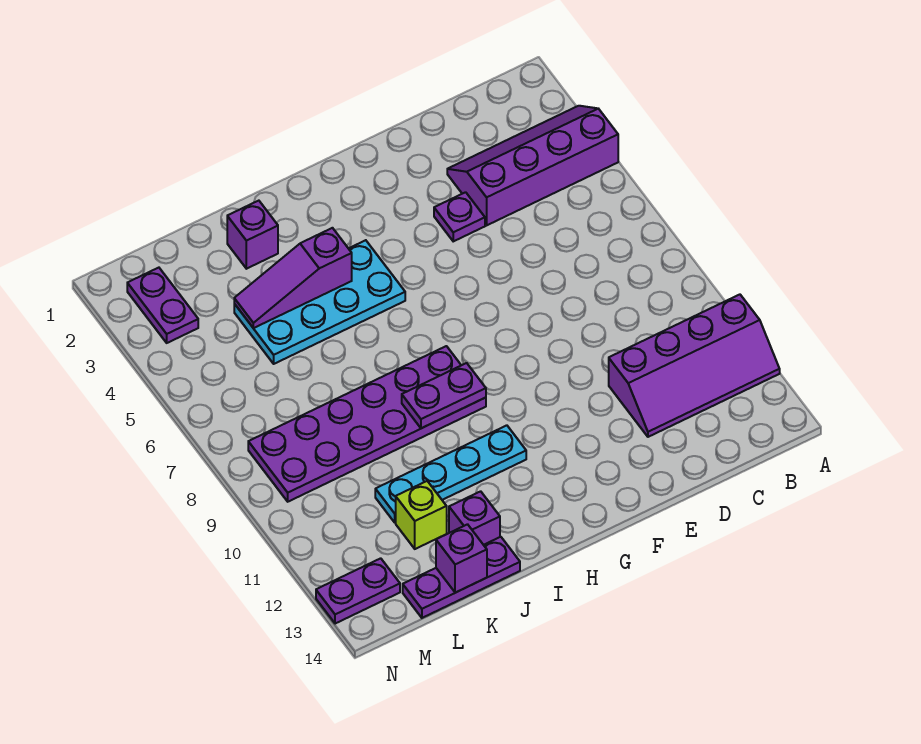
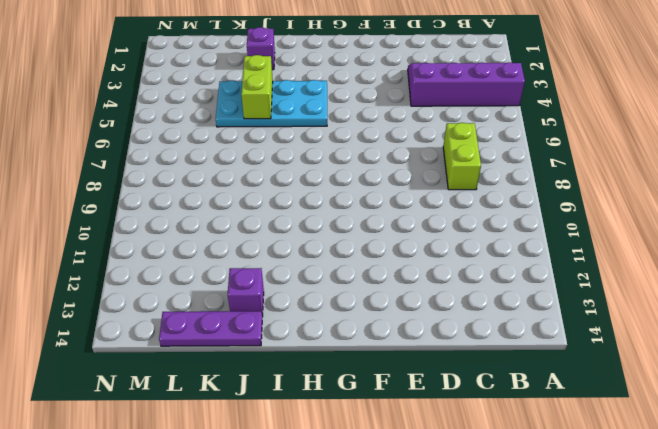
lime 1x2 brick [443,123,481,190] -> none
lime 1x2 brick [241,55,273,119] -> purple 1x3 slope [234,228,352,328]
none -> purple 2x4 slope [609,295,780,437]
none -> purple 1x1 plate [434,192,485,241]
none -> purple 2x6 plate [248,346,486,502]

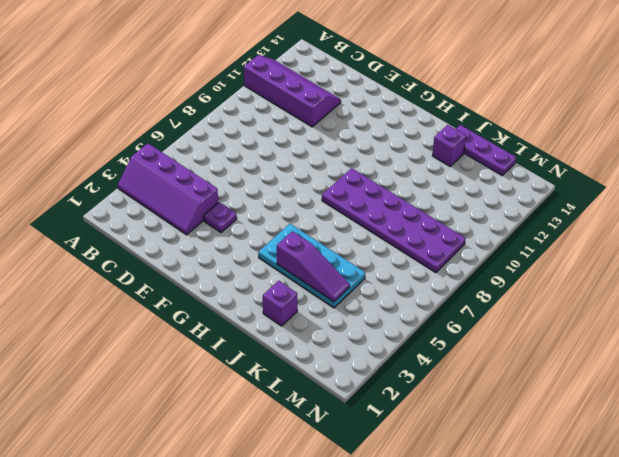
none -> cyan 1x4 plate [375,425,526,522]
none -> lime 1x1 brick [396,481,447,549]
none -> purple 1x2 plate [127,268,198,343]

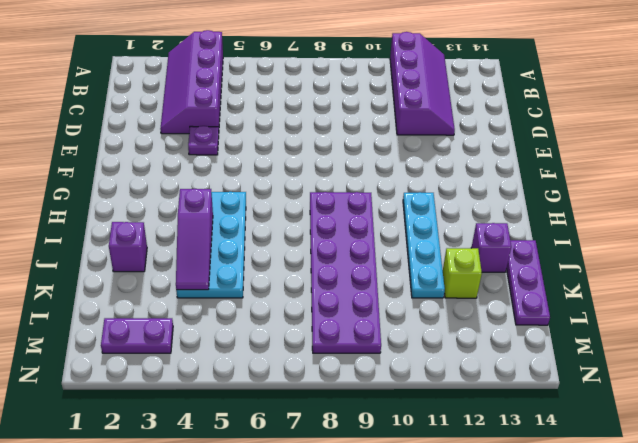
none -> purple 1x2 plate [316,558,400,624]
none -> purple 1x2 plate [402,363,486,428]
none -> purple 1x1 brick [436,524,487,593]

